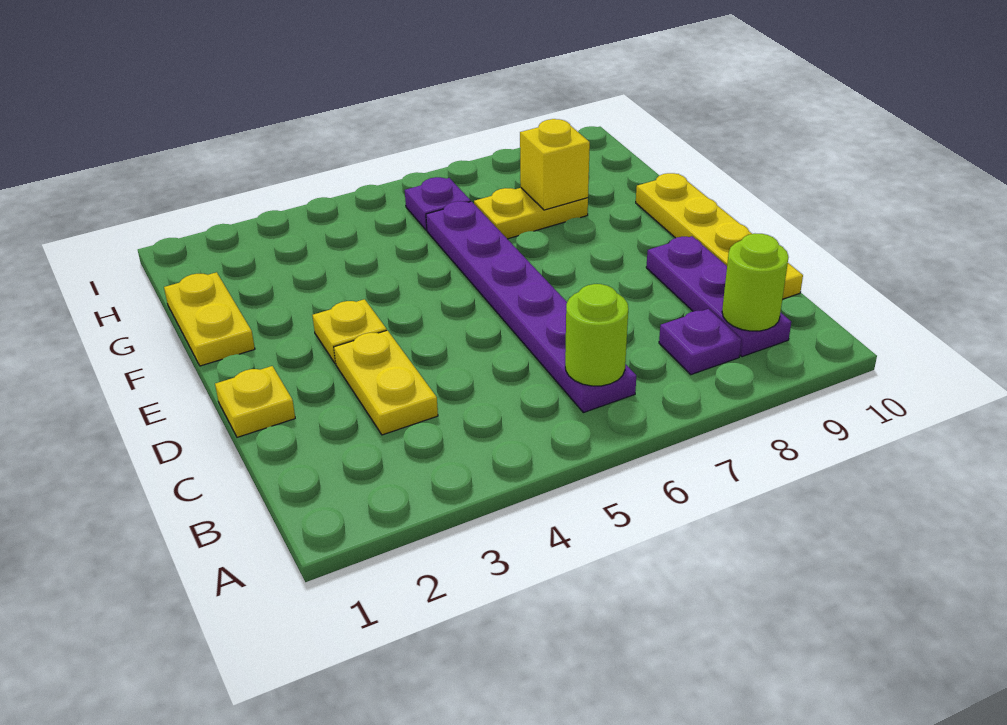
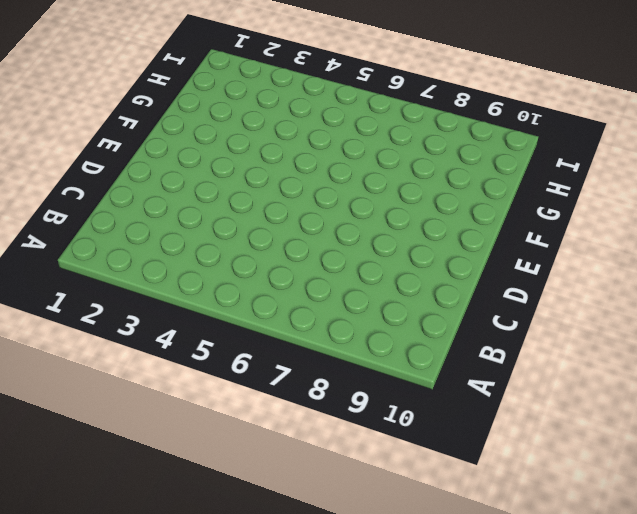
none -> purple 1x6 plate [426,201,636,413]
none -> purple 1x1 plate [659,309,741,375]
none -> purple 1x3 plate [646,236,791,357]

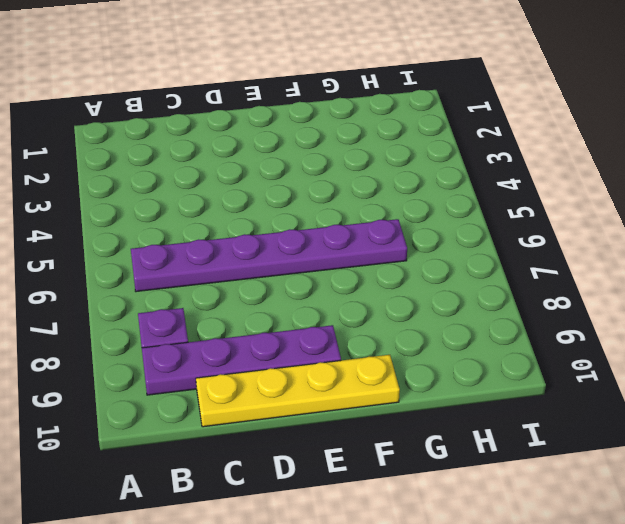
purple 1x4 plate [142,325,341,395] -> purple 1x3 plate [646,236,791,357]
none -> yellow 1x2 plate [334,330,438,435]
none -> yellow 1x1 plate [215,366,295,437]
none -> yellow 1x1 plate [312,299,387,364]

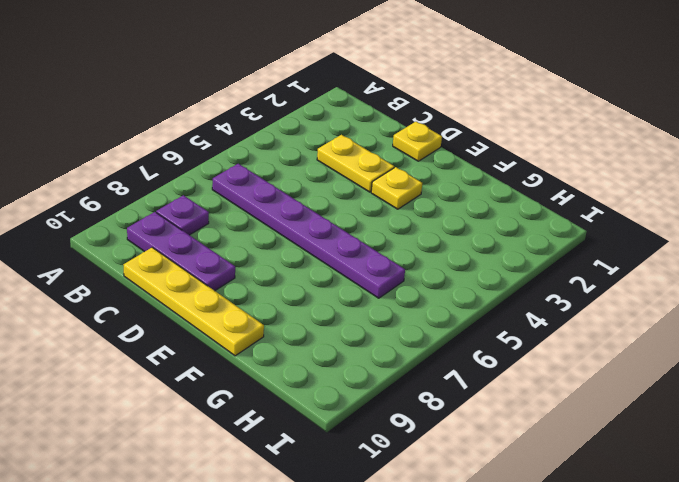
none -> yellow 1x2 plate [164,272,255,366]
none -> yellow 1x2 plate [474,188,588,239]
none -> purple 1x1 plate [405,177,471,230]

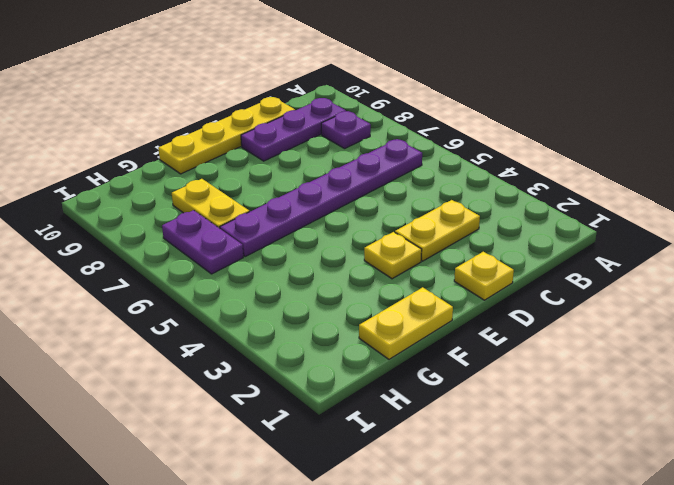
purple 1x2 plate [162,210,243,274] -> purple 1x1 plate [405,177,471,230]
none -> lime 1x1 round brick [565,284,628,386]
none -> lime 1x1 round brick [722,234,788,331]
none -> yellow 1x1 brick [520,119,590,210]

